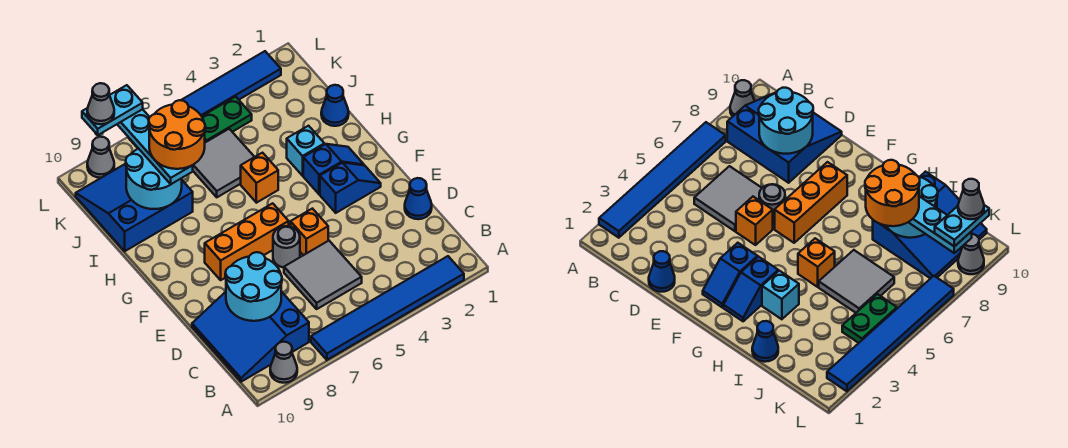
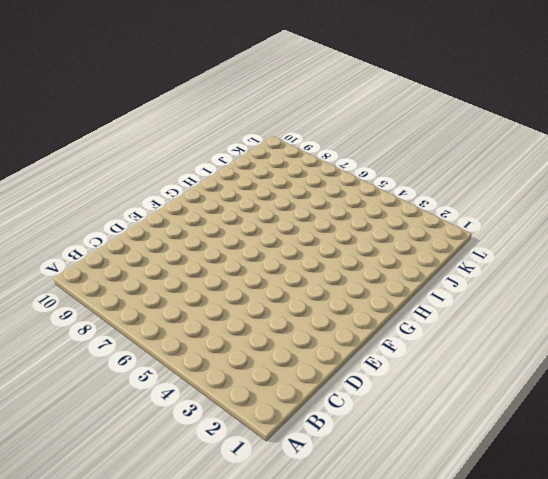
none -> blue 1x6 tile [311,256,464,360]
none -> grey 1x1 cone [270,342,297,383]
none -> blue 3x3 slope [192,292,309,382]

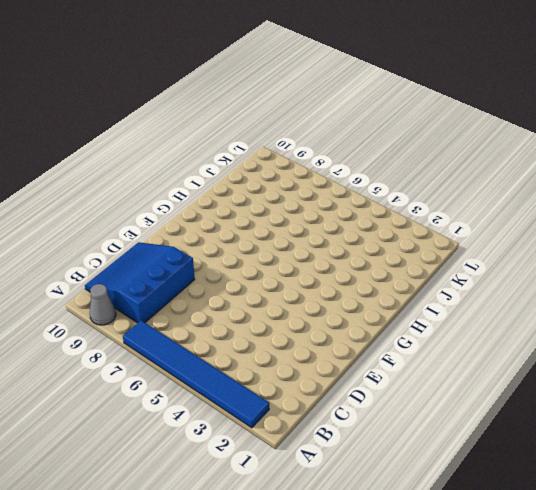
none -> grey 2x2 tile [284,241,362,309]
none -> blue 1x1 cone [405,178,432,219]
none -> orange 1x1 brick [291,209,328,255]

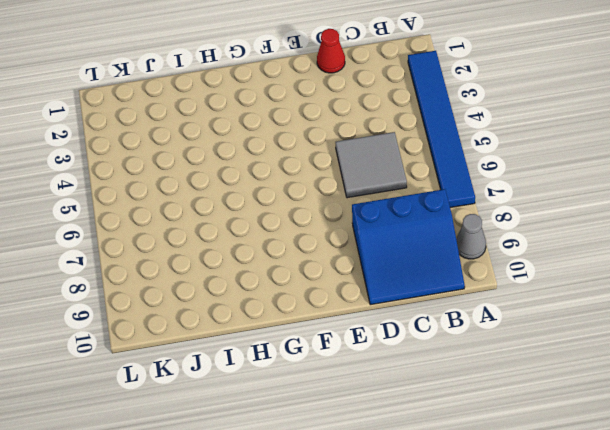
red 1x1 cone [317,29,345,73] -> blue 1x1 cone [405,178,432,219]
none -> orange 1x1 brick [291,209,328,255]
none -> grey 1x1 round brick [273,226,300,268]
none -> blue 1x2 slope [320,163,381,213]

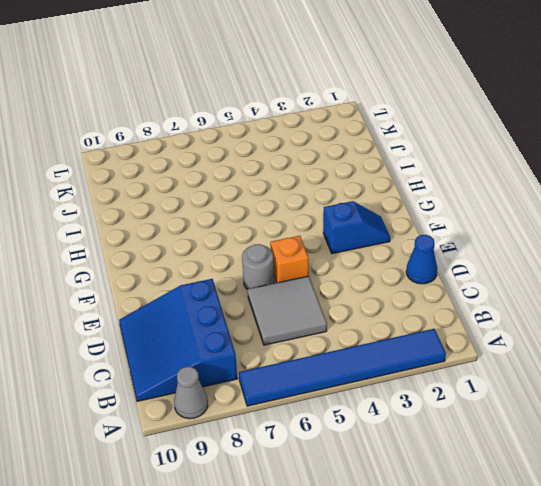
none -> orange 1x3 brick [205,203,289,280]
none -> blue 1x2 slope [303,144,364,194]
none -> cyan 1x1 brick [287,126,324,176]

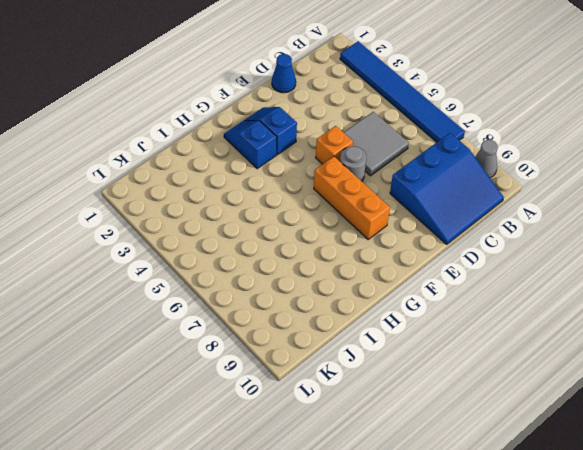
none -> cyan 1x1 brick [287,126,324,176]
none -> orange 1x1 brick [241,153,278,203]
none -> blue 1x1 cone [321,85,349,126]

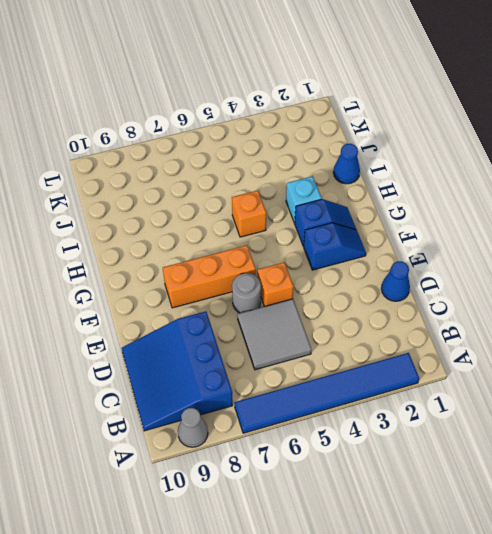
none -> grey 2x2 tile [193,129,254,197]
none -> blue 3x3 slope [76,164,193,251]
none -> green 1x2 plate [202,97,252,142]

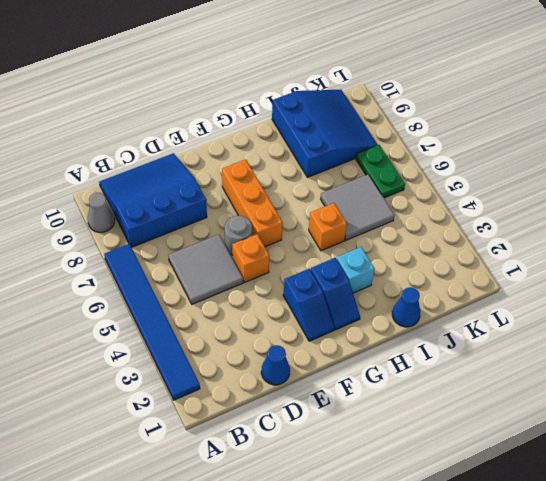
green 1x2 plate [356,145,405,198] -> green 1x2 plate moved to [202,97,252,142]
none -> blue 1x6 tile [128,51,281,148]
none -> grey 1x1 cone [87,137,114,178]
none -> cyan 2x2 round brick [225,252,282,321]

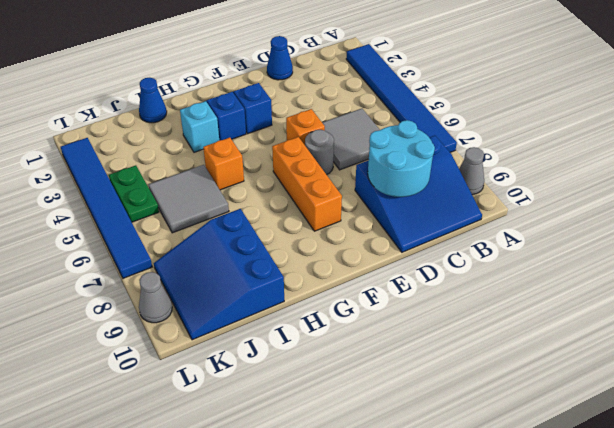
none -> cyan 2x2 round brick [126,148,182,209]
none -> cyan 1x4 plate [117,109,193,184]
none -> orange 2x2 round brick [149,100,205,169]

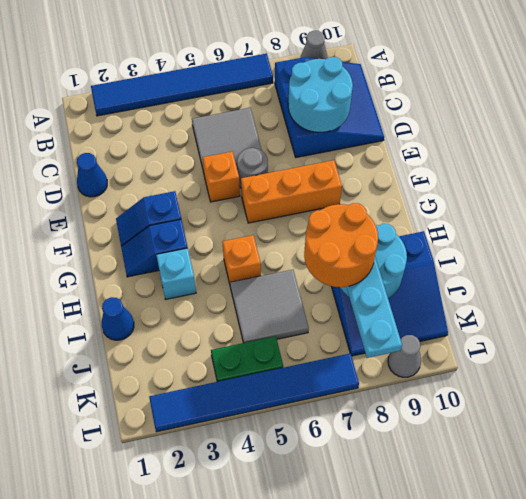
none -> cyan 1x2 plate [82,85,143,135]
none -> grey 1x1 cone [87,83,114,124]

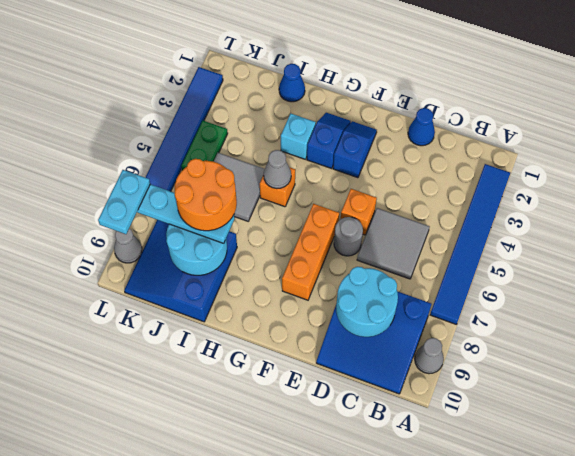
grey 1x1 cone [264,150,291,189] -> grey 1x1 cone moved to [87,83,114,124]

